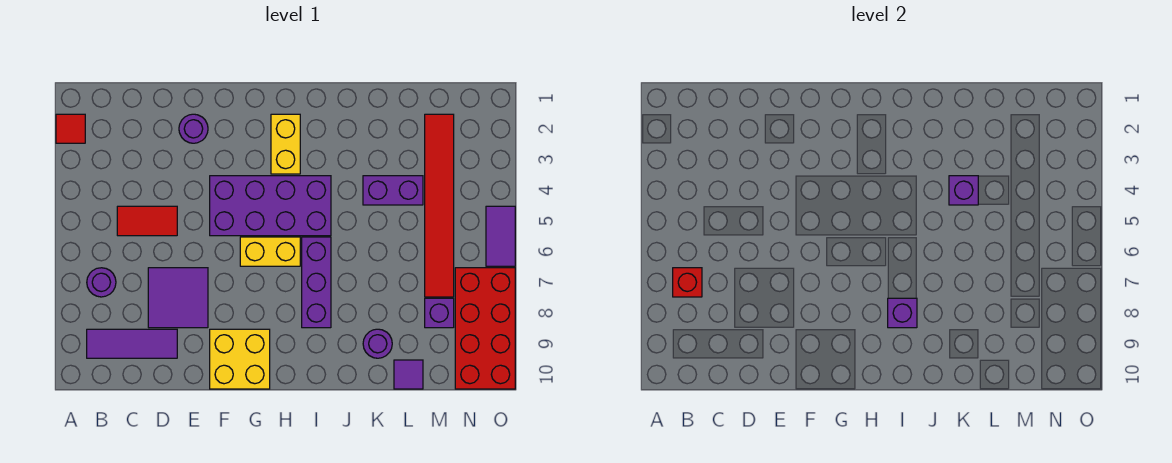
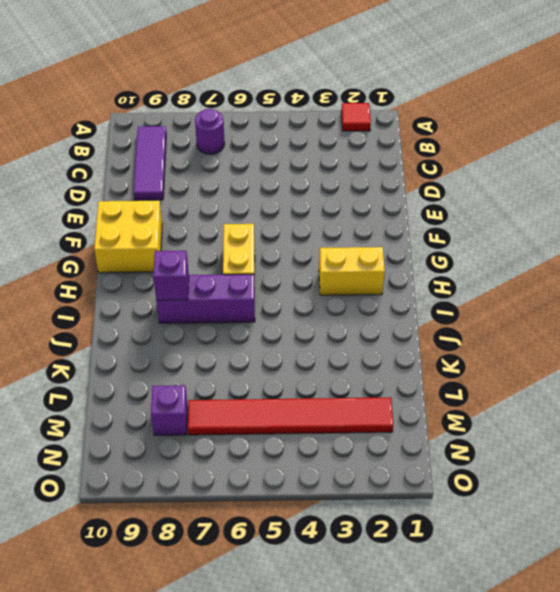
none -> red 1x2 tile [117,206,177,236]
none -> purple 2x2 tile [148,268,208,328]
none -> purple 1x1 round brick [179,114,208,143]

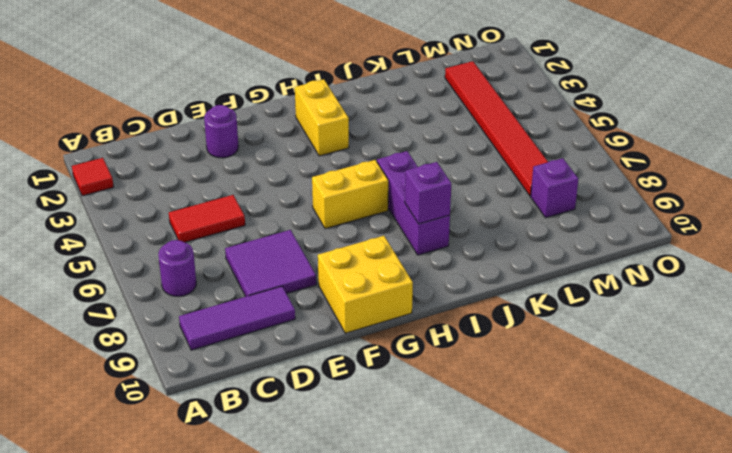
none -> purple 2x4 brick [210,176,331,236]
none -> purple 1x2 brick [363,176,423,205]
none -> purple 1x1 round brick [363,329,392,358]

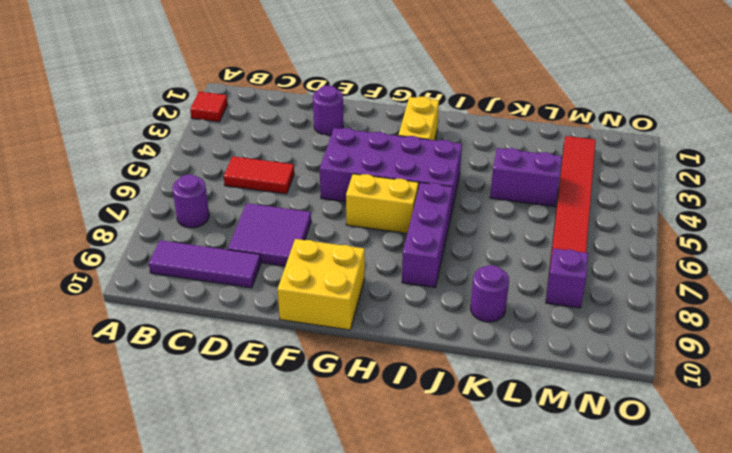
none -> purple 1x1 tile [394,360,423,389]
none -> red 2x4 brick [455,268,515,389]
none -> purple 1x2 tile [486,206,515,266]

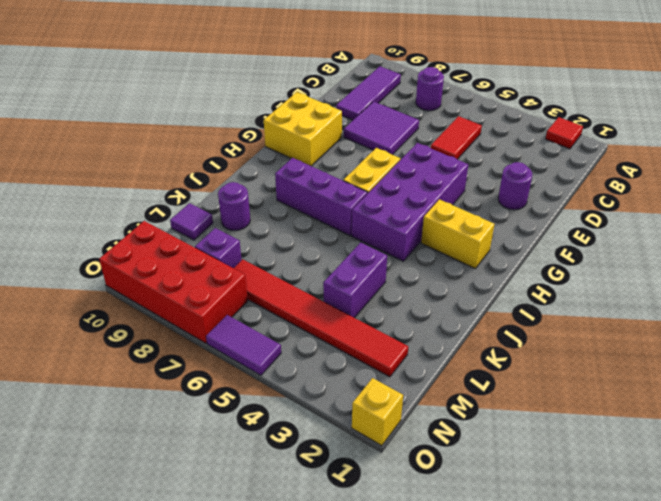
yellow 1x1 brick [352,378,403,446] -> none
none -> red 1x1 brick [673,268,702,297]
none -> purple 1x1 brick [888,298,917,328]
none -> purple 1x1 brick [949,176,978,205]

